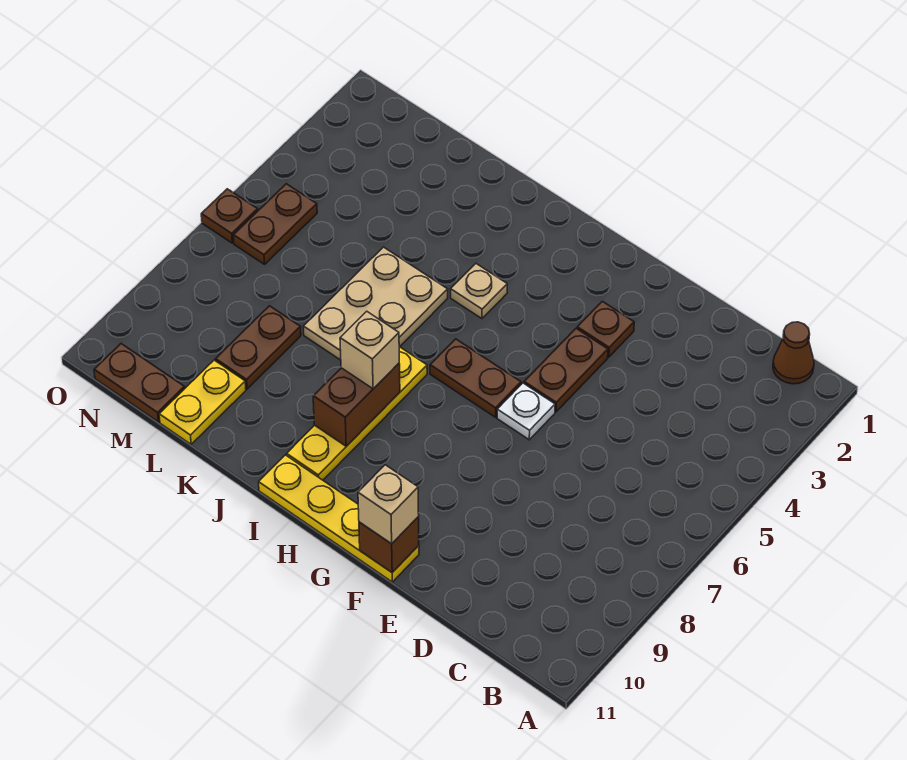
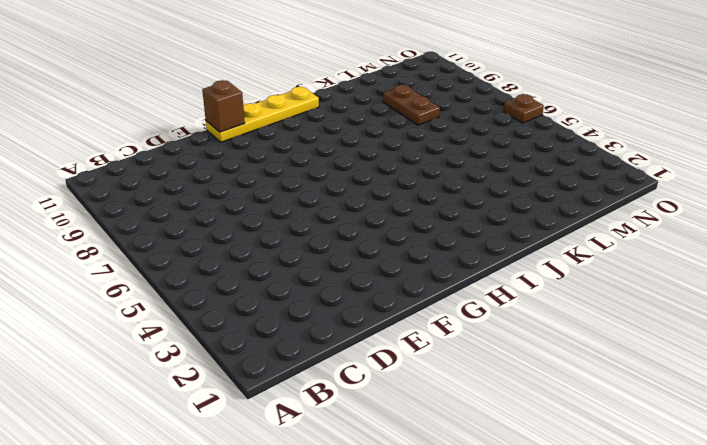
none -> brown 1x1 cone [773,322,814,384]
none -> brown 1x1 plate [577,301,634,357]
none -> brown 1x2 plate [524,329,608,412]

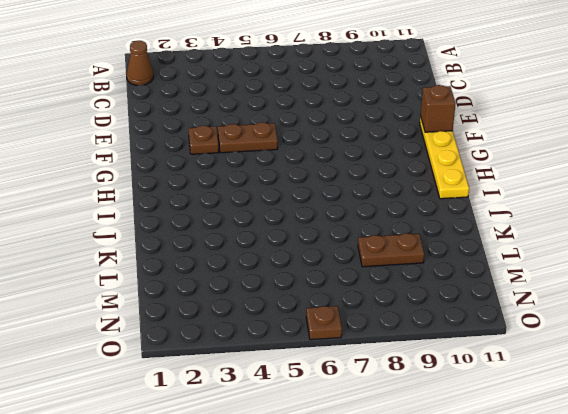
none -> white 1x1 plate [497,383,555,440]
none -> brown 1x2 plate [430,339,521,417]
none -> tan 1x1 plate [451,264,507,319]

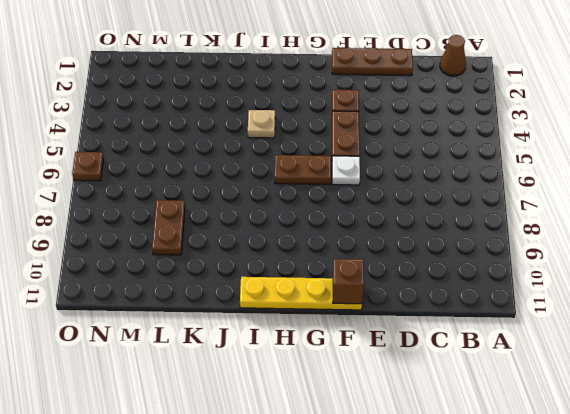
brown 1x3 plate [332,48,413,76] -> none
none -> yellow 1x4 plate [287,347,427,480]
none -> tan 2x3 plate [303,247,448,360]
none -> yellow 1x2 plate [159,360,246,444]

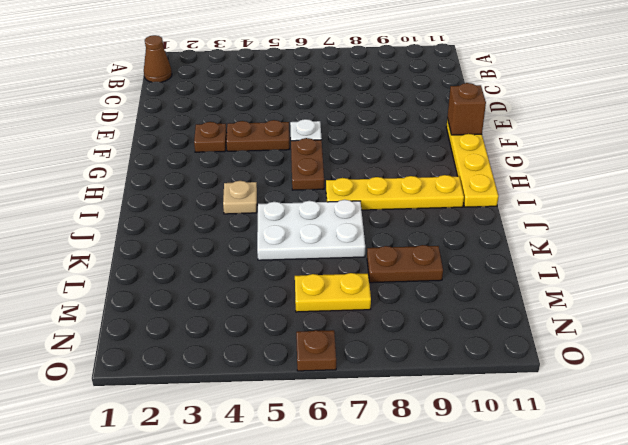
white 2x3 plate [257,200,365,260] -> tan 2x3 plate [303,247,448,360]
yellow 1x2 plate [295,273,371,312] -> yellow 1x2 plate moved to [159,360,246,444]
none -> brown 1x2 plate [94,344,185,422]
none -> brown 1x2 plate [233,184,317,264]
none -> brown 1x2 brick [313,363,400,446]

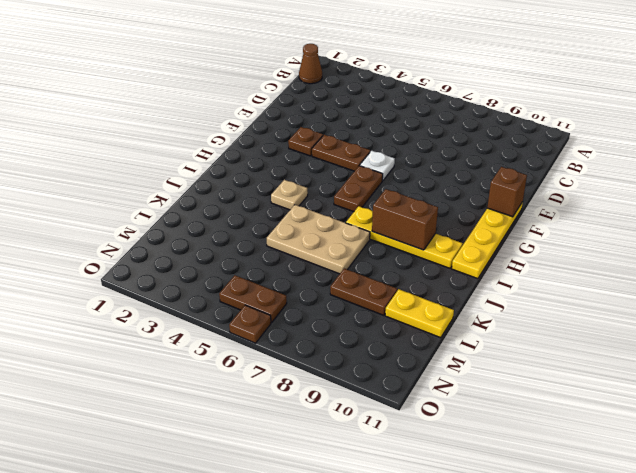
none -> brown 1x2 plate [94,344,185,422]
none -> tan 1x1 brick [358,465,419,544]
none -> tan 1x1 brick [340,311,399,389]

